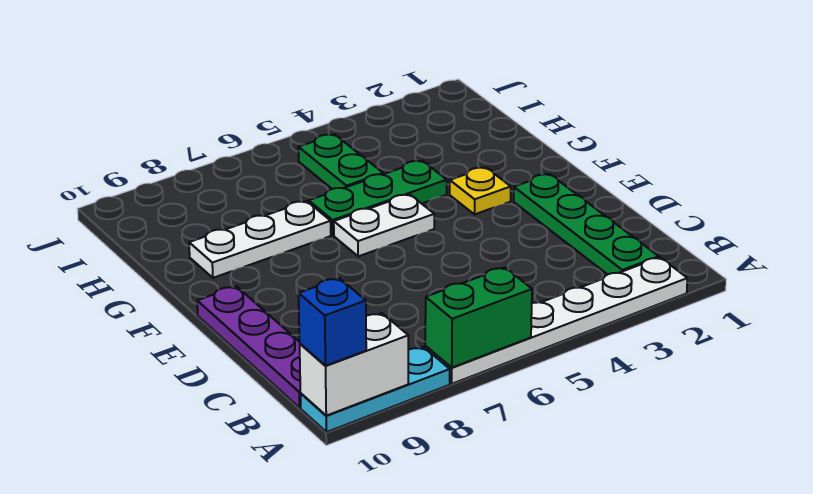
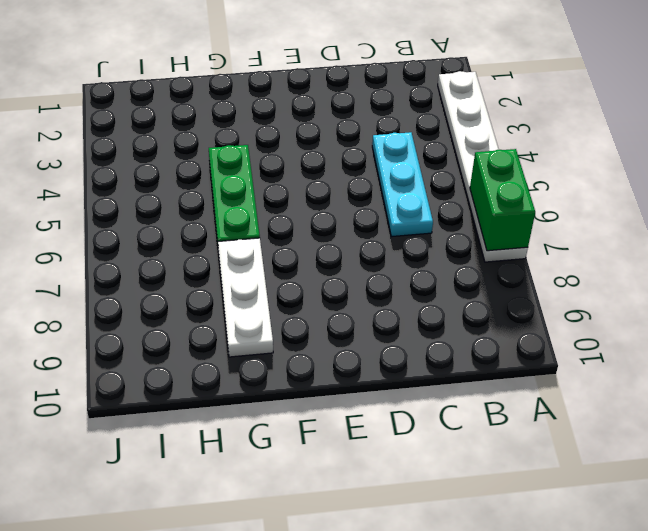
cyan 1x3 plate [372,132,433,236] -> cyan 1x3 plate moved to [300,347,450,432]
none -> green 1x4 plate [514,174,659,275]
none -> purple 1x4 plate [197,286,301,408]
none -> yellow 1x1 plate [450,167,511,214]

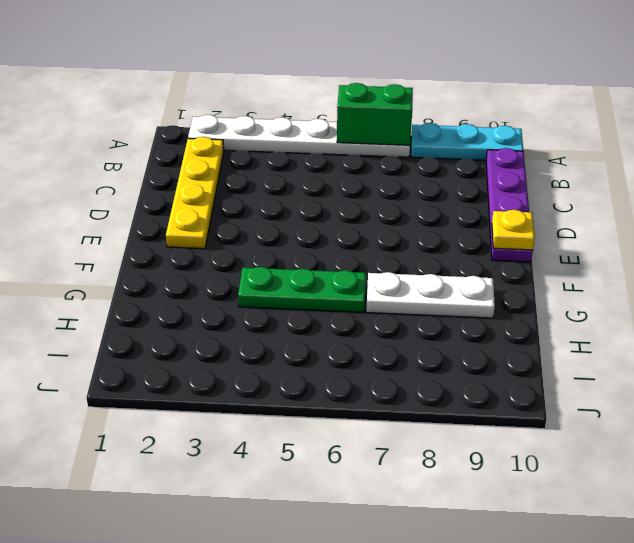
yellow 1x4 plate [166,137,224,249] -> green 1x4 plate [514,174,659,275]
yellow 1x1 plate [492,210,535,250] -> yellow 1x1 plate moved to [450,167,511,214]
none -> white 1x2 plate [334,194,434,256]
none -> green 1x2 plate [298,134,383,189]
none -> white 1x2 brick [300,313,408,416]

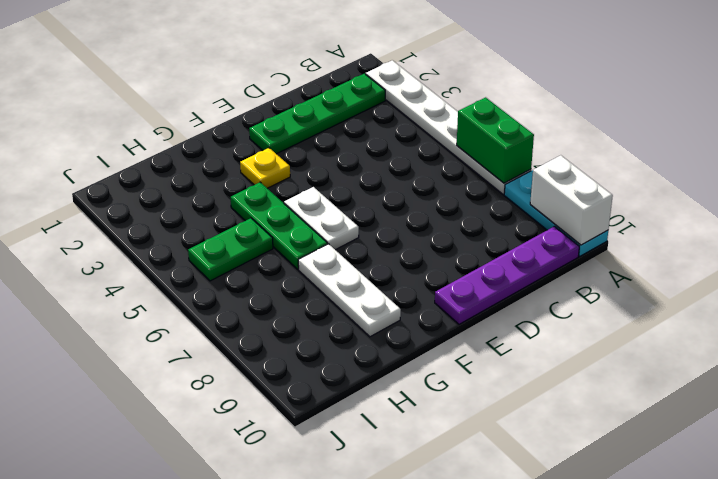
none -> blue 1x1 brick [299,278,366,366]

